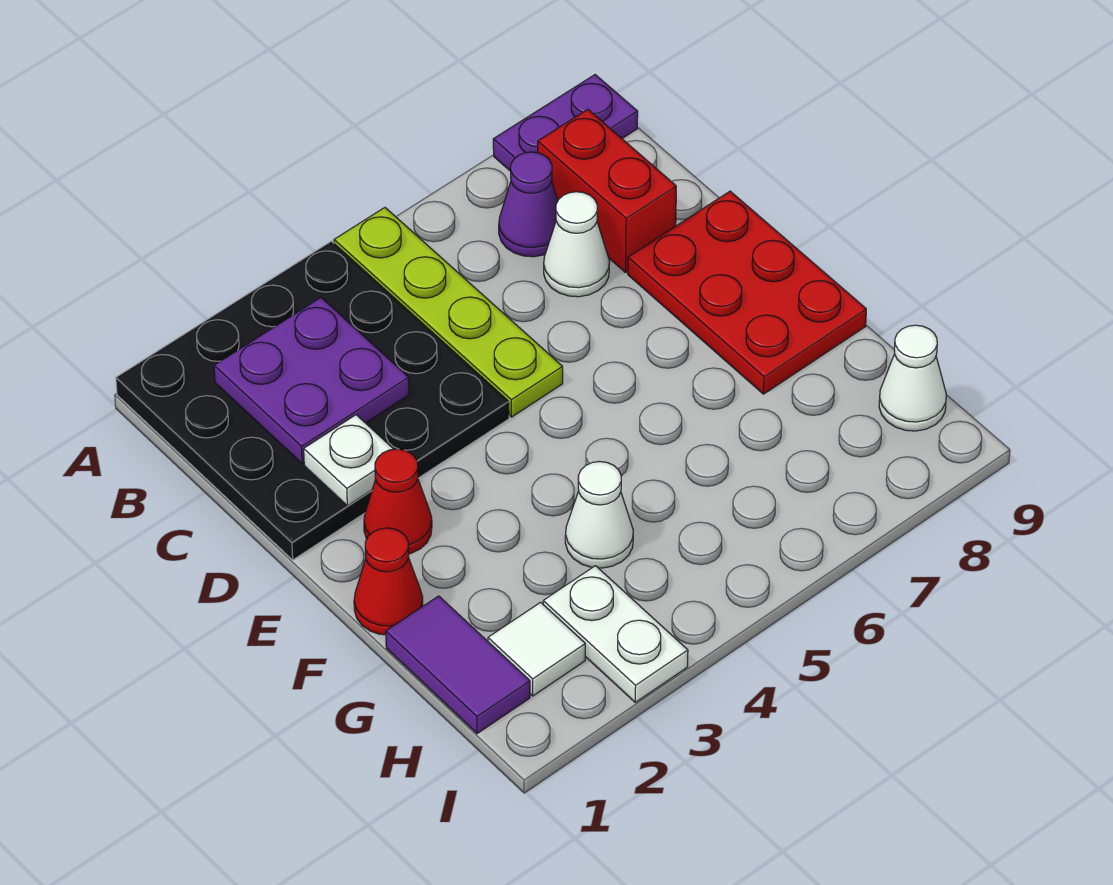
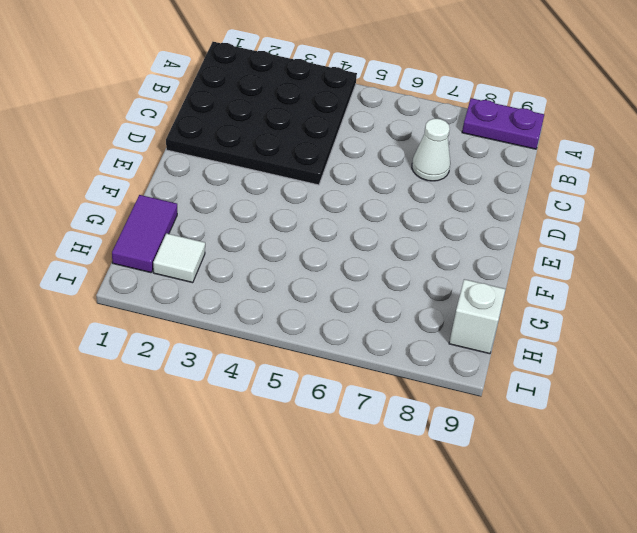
white 1x1 brick [449,279,506,354] -> white 1x1 cone [879,325,946,431]
none -> lime 1x4 plate [334,208,563,417]
none -> purple 1x1 cone [499,152,558,257]
none -> red 1x2 brick [538,109,676,272]

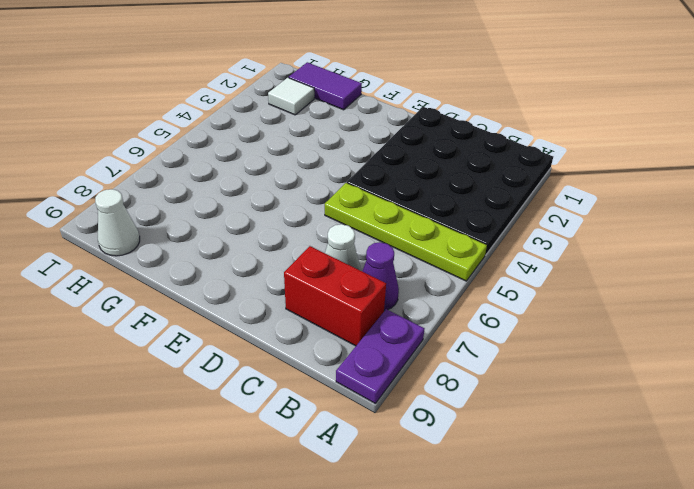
none -> red 2x3 plate [628,191,866,394]
none -> red 1x1 cone [364,449,432,554]
none -> red 1x1 cone [354,528,423,635]

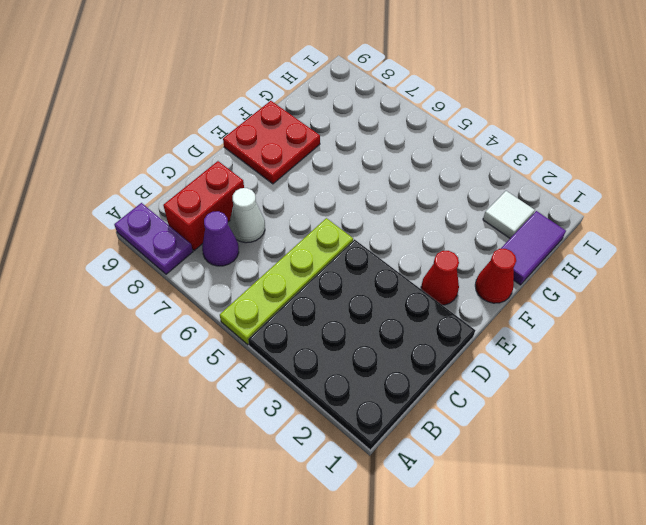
red 2x2 plate [223,101,320,184] -> red 2x3 plate [628,191,866,394]
none -> white 1x1 cone [565,462,633,568]
none -> white 1x2 plate [543,566,688,702]
none -> white 1x1 cone [879,325,946,431]

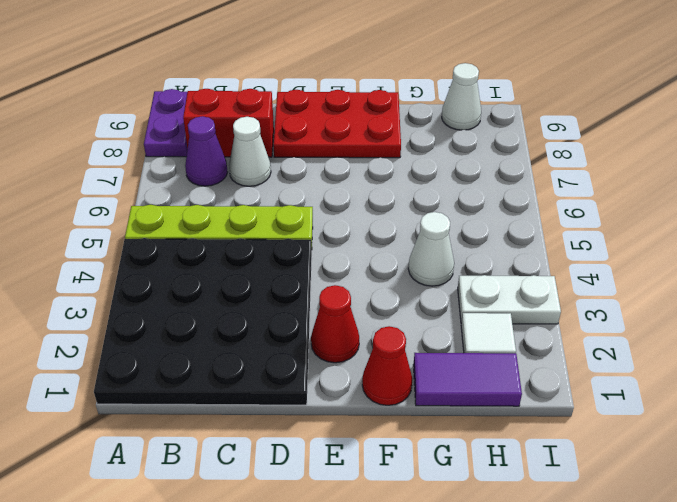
none -> purple 2x2 plate [214,298,409,464]
none -> white 1x1 plate [304,415,393,506]

